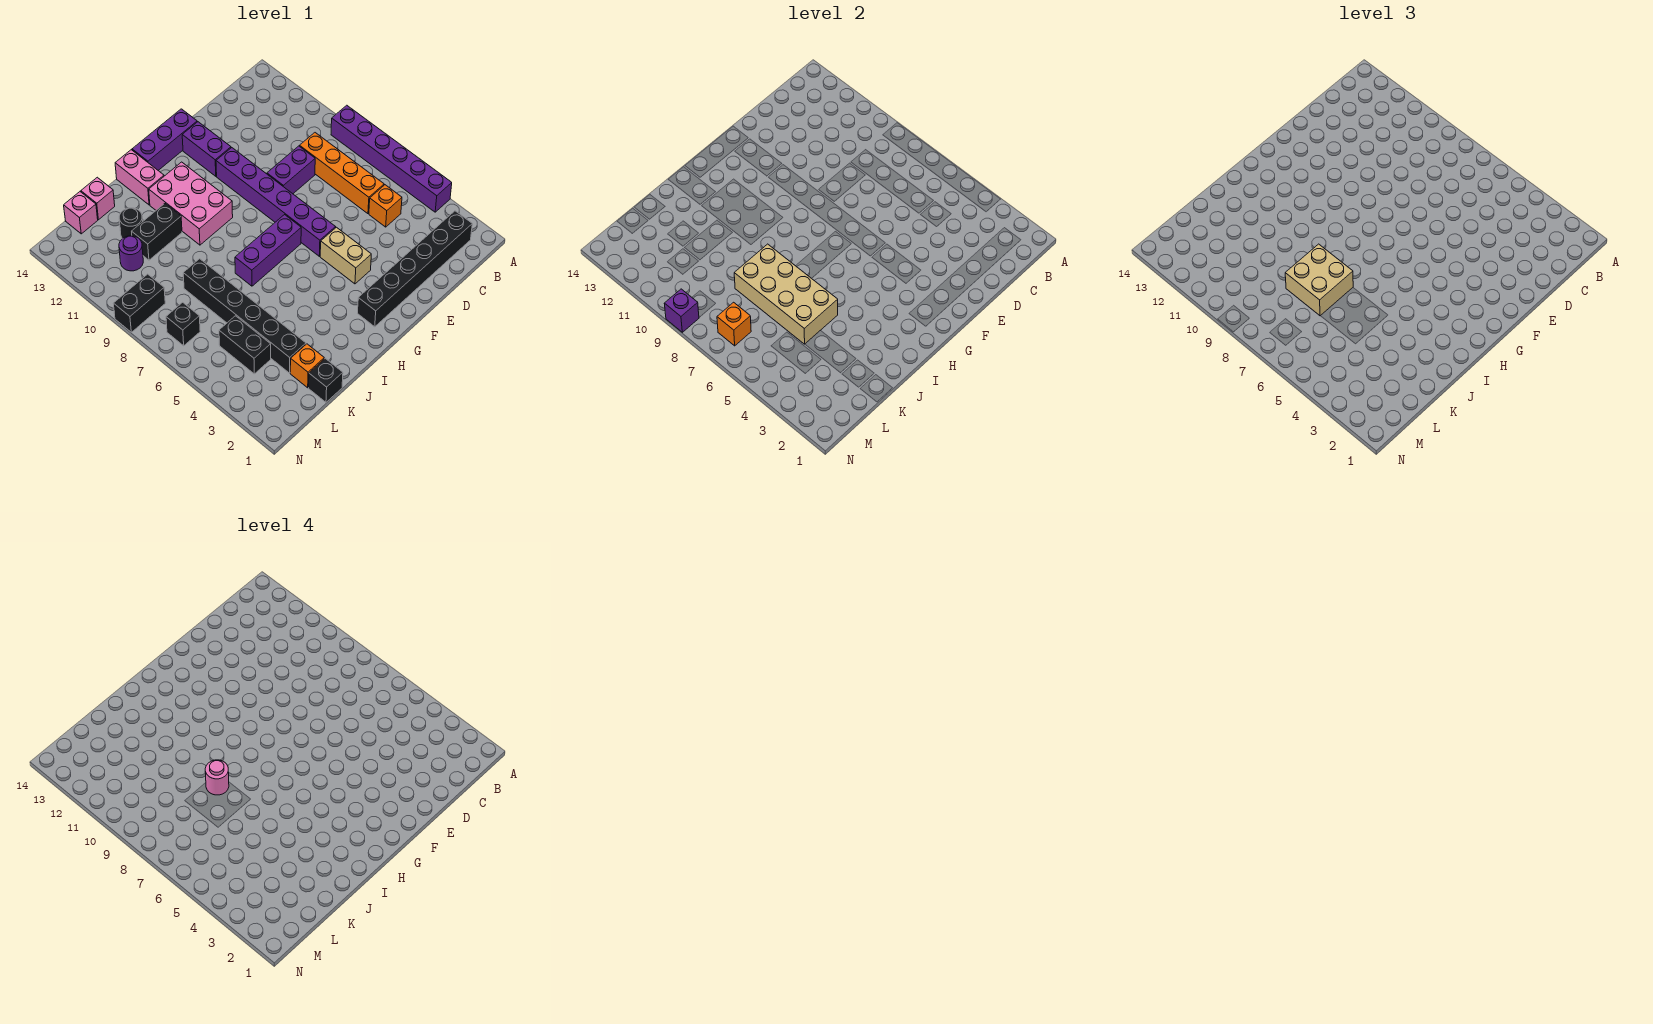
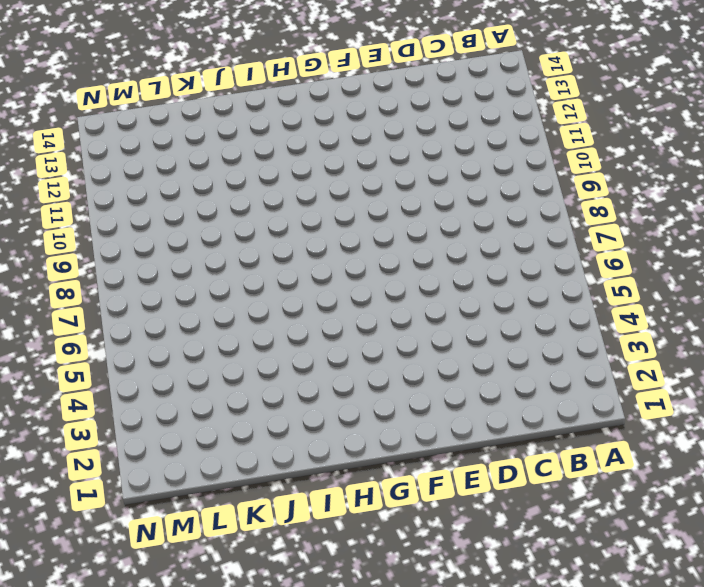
none -> purple 1x6 brick [331,105,452,212]
none -> black 1x6 brick [358,211,472,327]
none -> orange 1x1 brick [369,185,402,227]

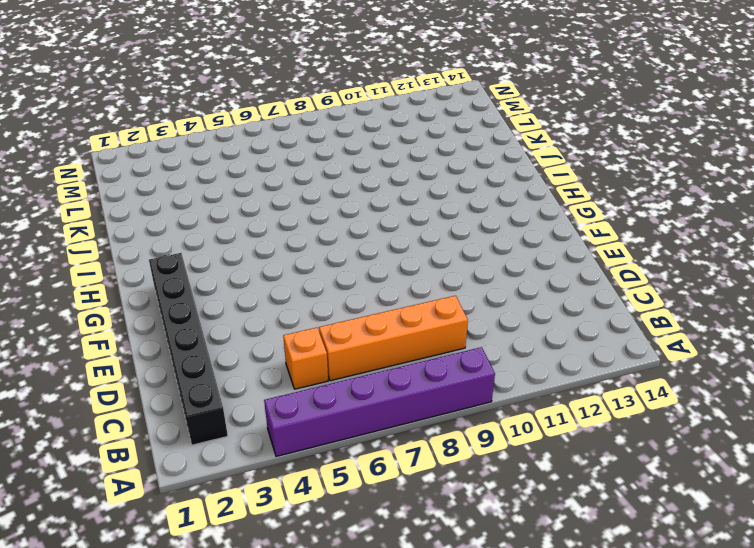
none -> purple 1x2 brick [267,146,315,194]
none -> tan 1x2 brick [320,227,371,284]
none -> purple 1x6 brick [216,148,336,256]

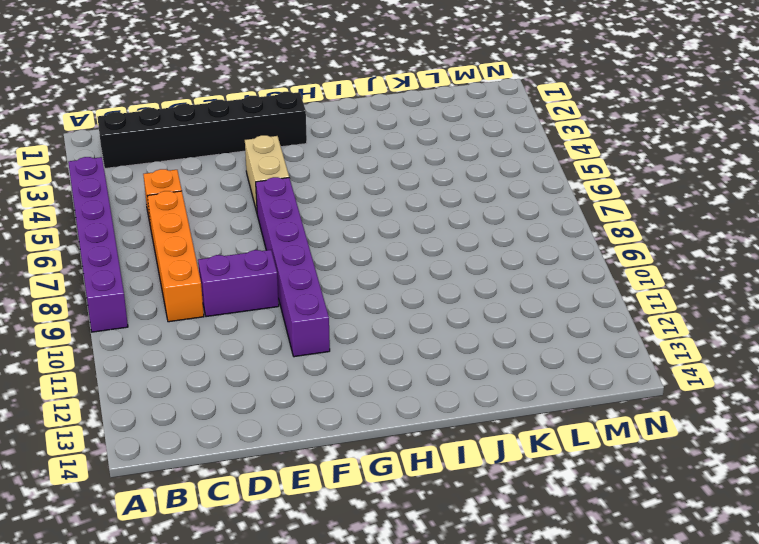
none -> purple 1x2 brick [182,122,231,176]
none -> purple 1x3 brick [132,109,197,170]
none -> purple 1x3 brick [235,215,301,286]

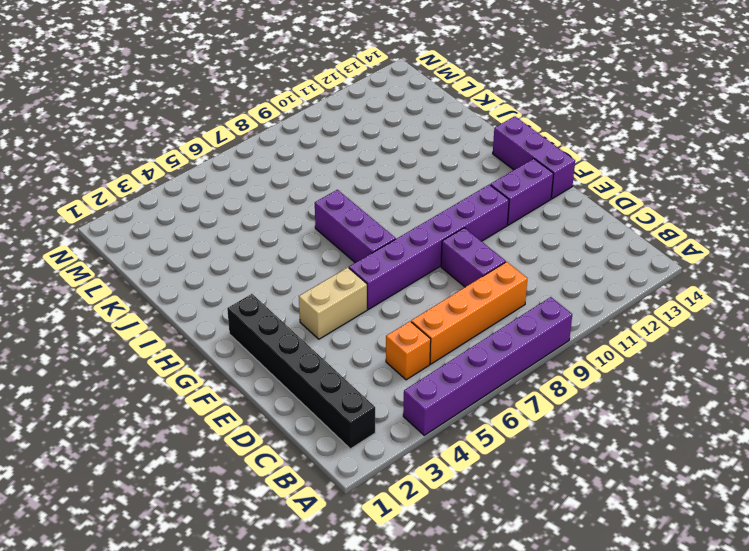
none -> pink 2x3 brick [149,162,233,245]
none -> pink 1x2 brick [115,150,164,205]
none -> black 1x2 brick [132,204,182,260]

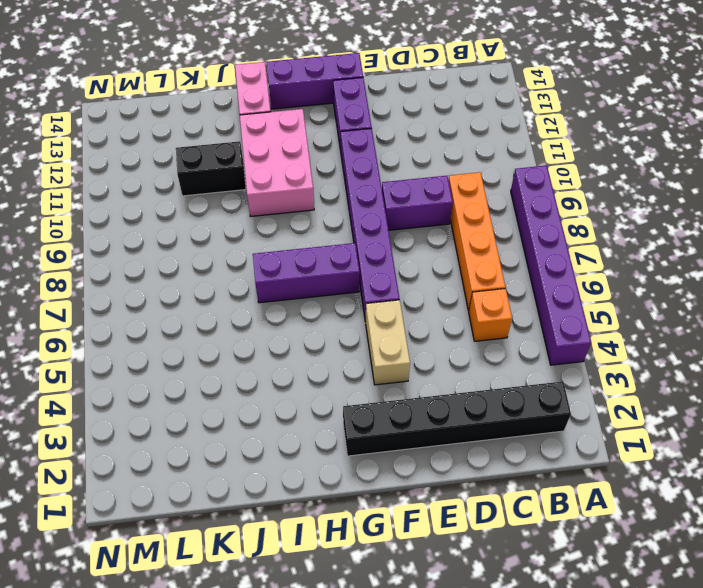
none -> black 1x1 brick [309,358,343,402]
none -> orange 1x1 brick [290,344,324,388]
none -> black 1x6 brick [183,259,306,373]

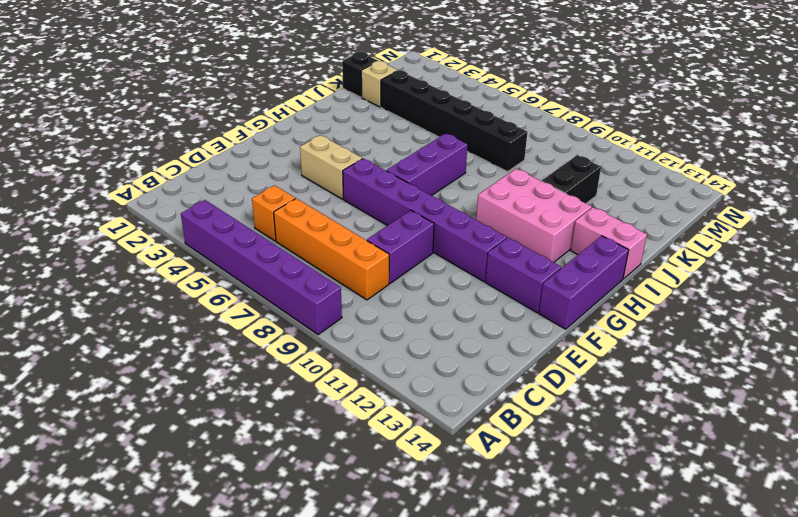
tan 1x1 brick [361,61,398,107] -> orange 1x1 brick [290,344,324,388]
none -> black 1x6 brick [358,211,472,327]
none -> black 1x1 round brick [119,208,143,239]
none -> pink 1x1 brick [81,177,115,220]

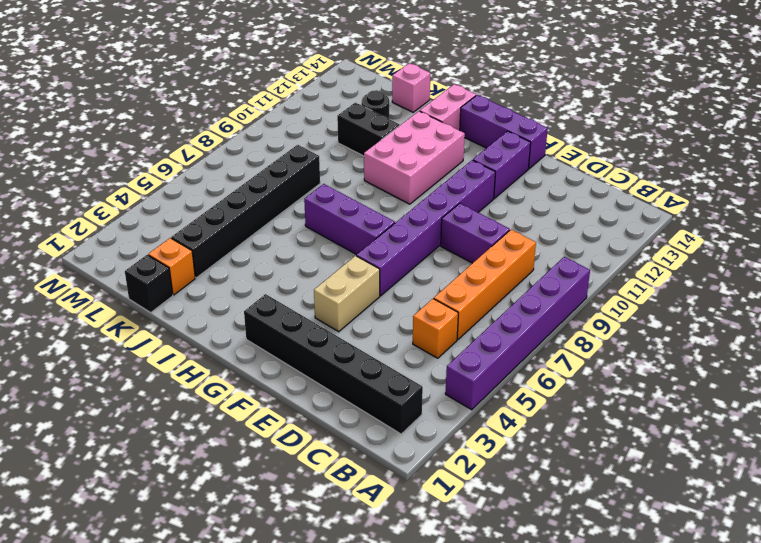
none -> black 1x2 brick [219,316,271,374]
none -> purple 1x1 round brick [119,236,143,271]
none -> pink 1x1 brick [64,192,98,234]

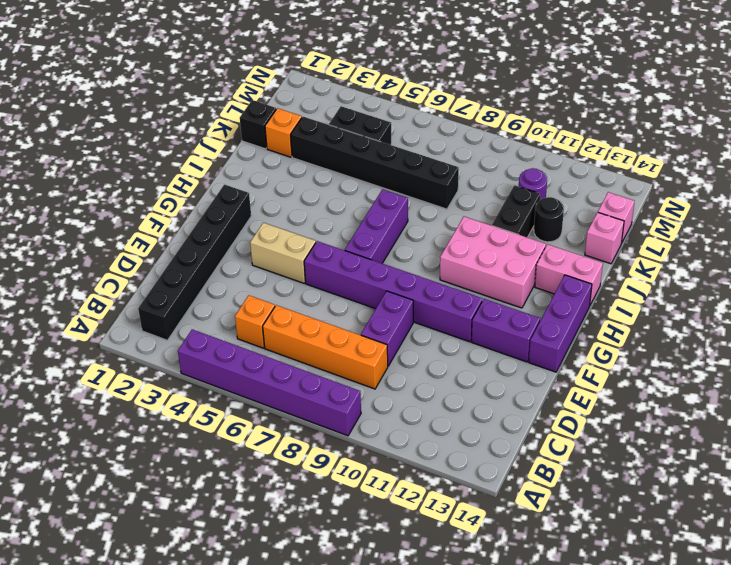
none -> black 1x1 brick [166,302,200,346]
none -> black 1x2 brick [113,274,165,332]
none -> tan 2x4 brick [734,244,838,344]

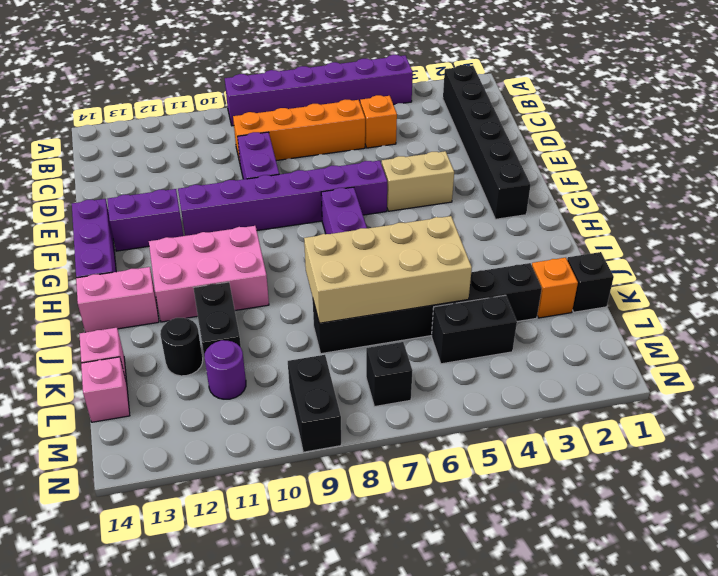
none -> orange 1x1 brick [717,302,751,346]
none -> purple 1x1 brick [664,289,699,332]
none -> tan 2x2 brick [1285,244,1353,316]

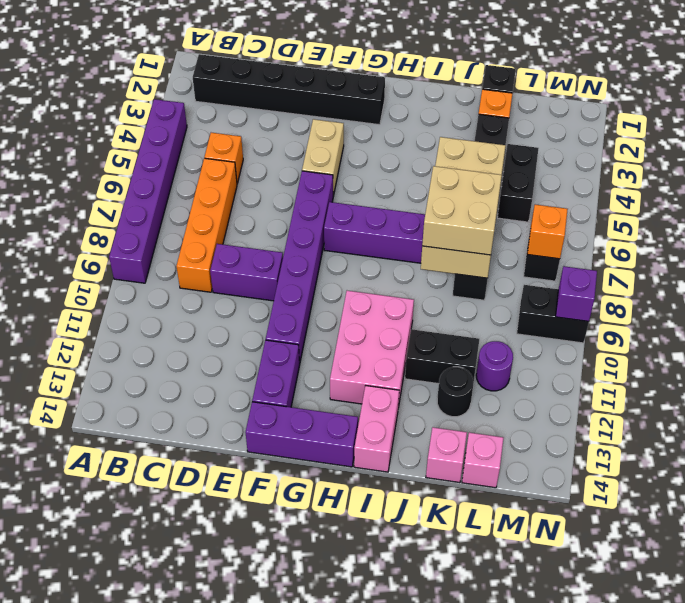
none -> pink 1x1 round brick [205,760,229,795]

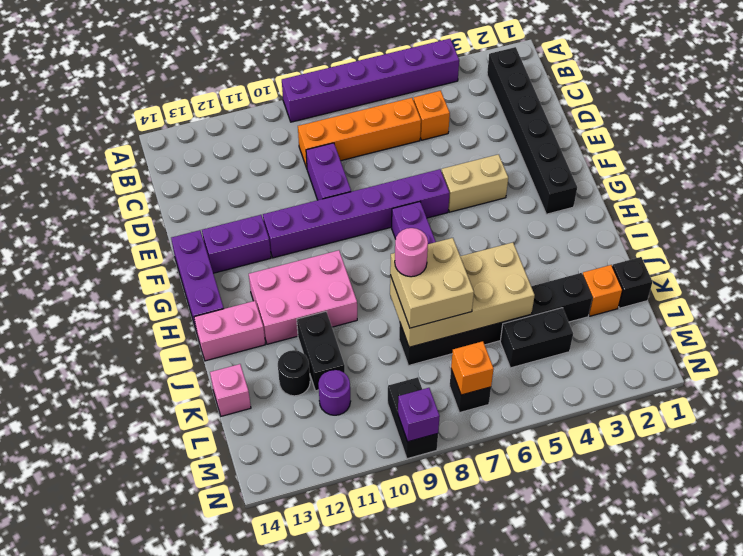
none -> pink 1x1 brick [64,192,98,234]

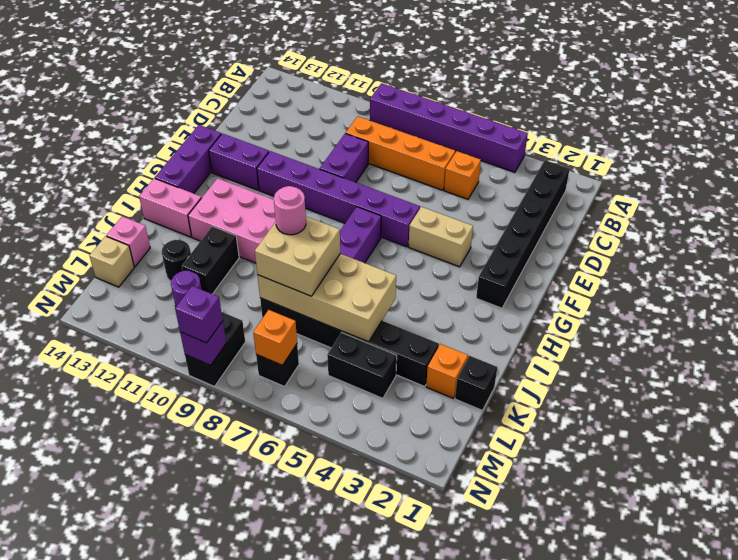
tan 1x1 brick [89,236,134,287] -> pink 1x1 brick [64,192,98,234]
purple 1x1 brick [175,286,223,343] -> none

